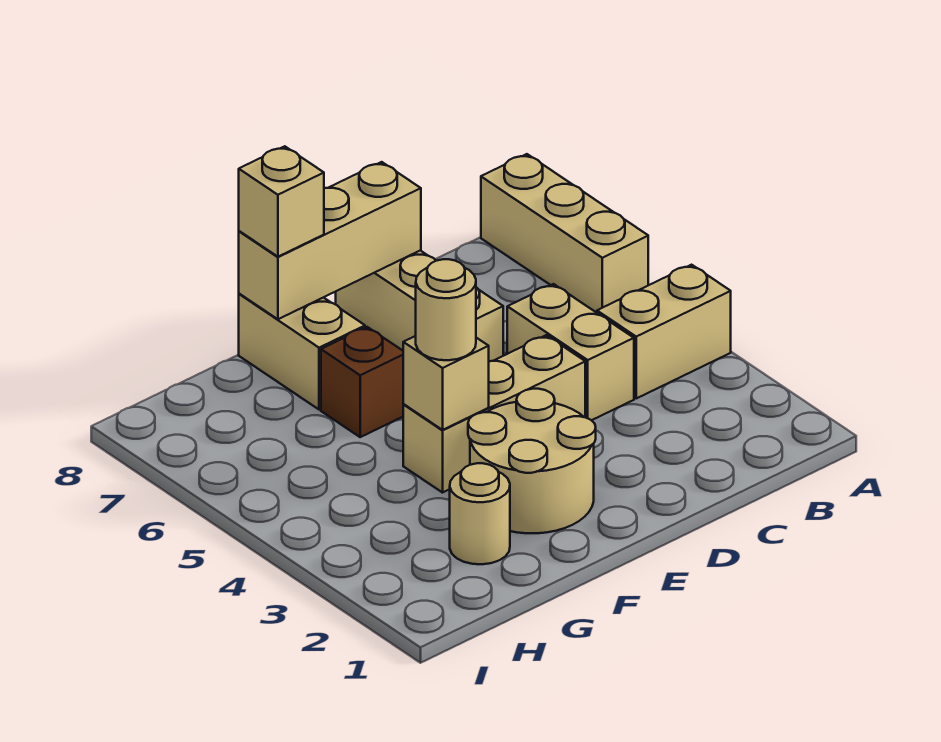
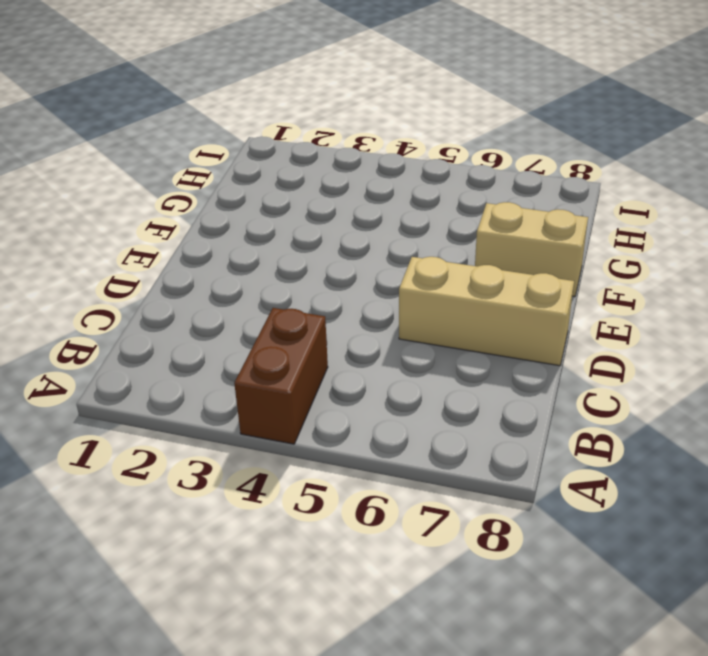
brown 1x2 brick [234,308,328,444] -> tan 1x2 brick [597,265,731,398]
none -> tan 1x3 brick [481,154,648,313]
none -> tan 1x2 brick [507,284,634,420]
none -> tan 1x3 brick [403,335,585,493]

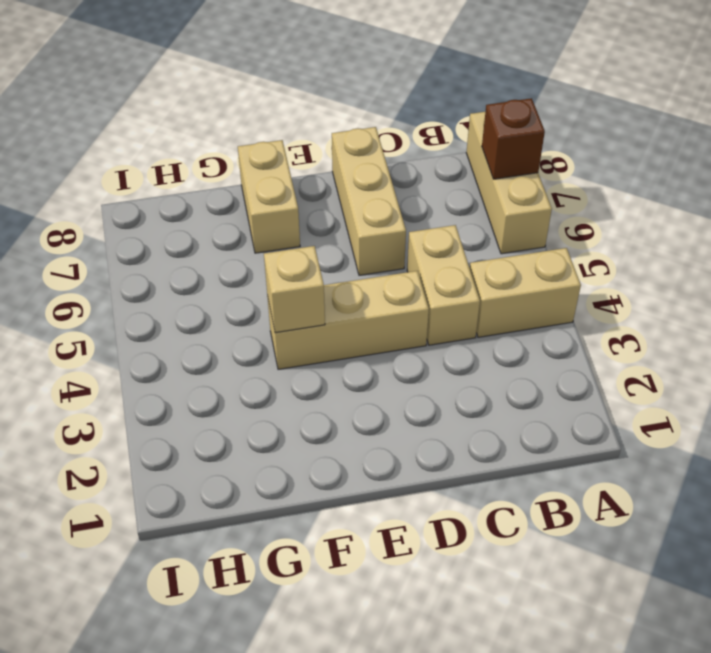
brown 1x1 brick [482,98,545,179] -> brown 1x1 brick moved to [321,327,404,437]
none -> tan 2x2 round brick [468,389,596,533]
none -> tan 1x1 round brick [450,463,510,564]
none -> tan 1x3 brick [239,162,421,319]

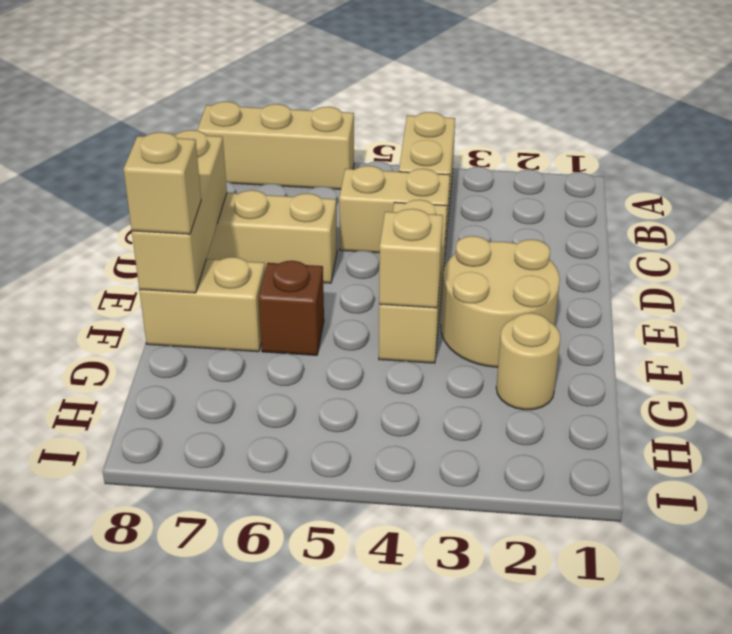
none -> tan 1x1 round brick [416,259,476,360]

